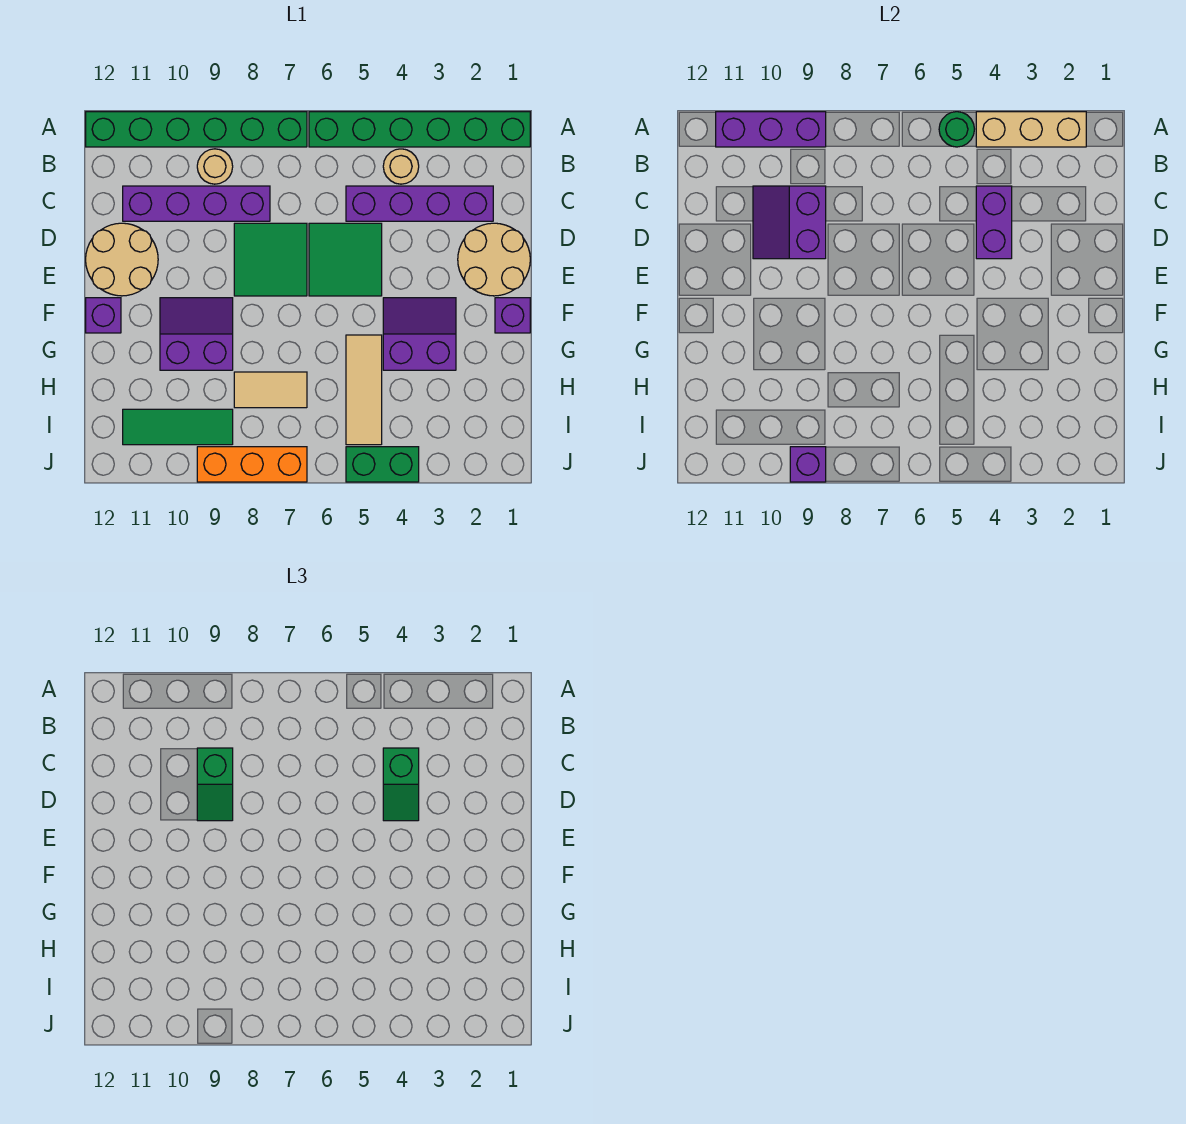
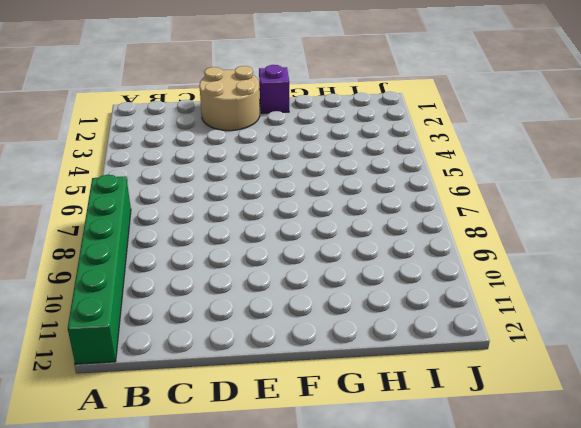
none -> green 1x6 brick [309,112,530,147]
none -> tan 1x1 round brick [383,149,419,184]
none -> tan 1x1 round brick [197,149,233,184]

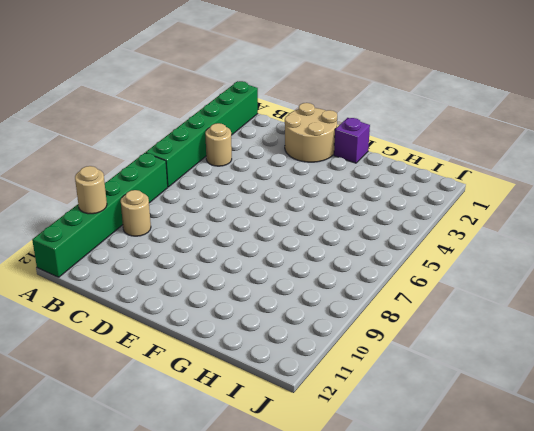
tan 1x1 round brick [75,166,107,214] -> purple 1x3 brick [716,112,826,147]
none -> purple 1x4 brick [346,186,493,221]
none -> purple 1x4 brick [123,186,270,221]
none -> green 2x2 tile [309,223,382,296]

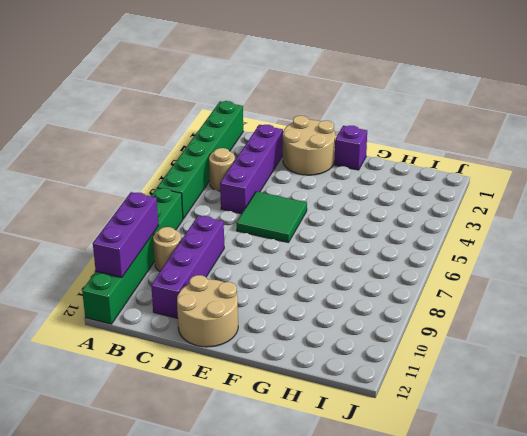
none -> green 2x2 tile [234,223,307,296]
none -> purple 2x2 slope [383,298,456,370]
none -> purple 2x2 slope [160,298,233,370]

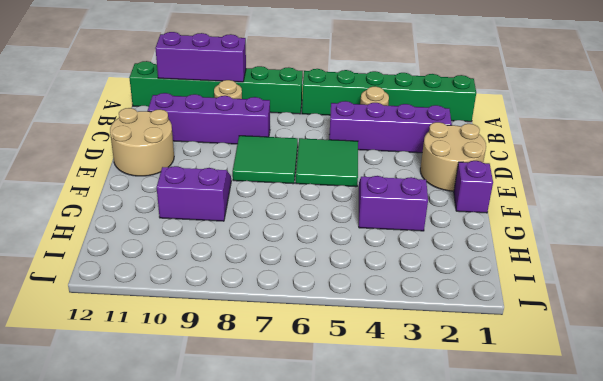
none -> purple 1x1 brick [86,298,121,333]
none -> tan 1x3 tile [346,335,382,445]
none -> tan 1x2 tile [234,372,307,408]

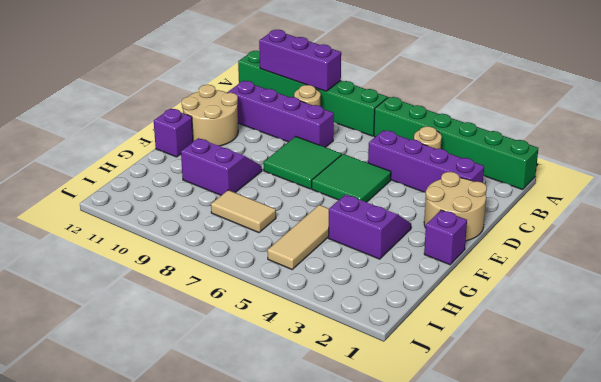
none -> green 1x3 tile [123,409,233,445]
none -> green 1x2 brick [346,447,419,482]
none -> orange 1x3 brick [197,447,307,482]

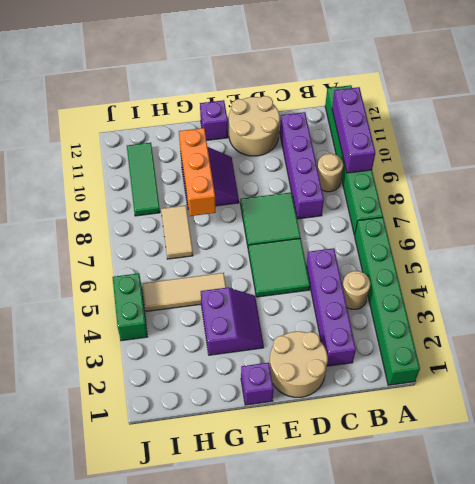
orange 1x3 brick [179,128,216,216] -> orange 1x3 brick moved to [197,447,307,482]
none -> tan 1x3 brick [976,112,1086,147]
none -> green 1x1 round brick [939,112,974,147]
none -> purple 1x2 brick [976,186,1012,259]

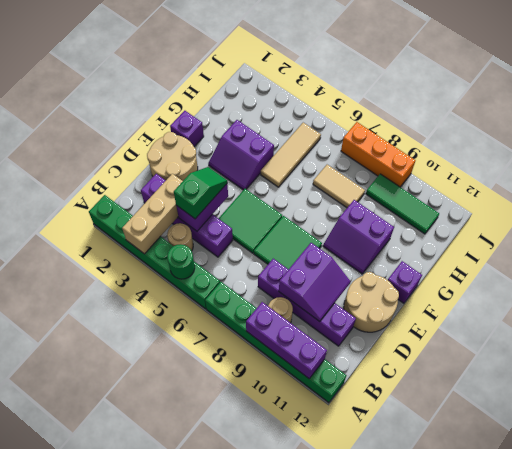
tan 1x3 brick [122,174,183,254] -> tan 1x3 brick turned to [976,112,1086,147]
none -> green 1x2 brick [346,447,419,482]
none -> purple 1x1 brick [790,447,826,482]
none -> green 1x2 slope [197,748,233,821]

